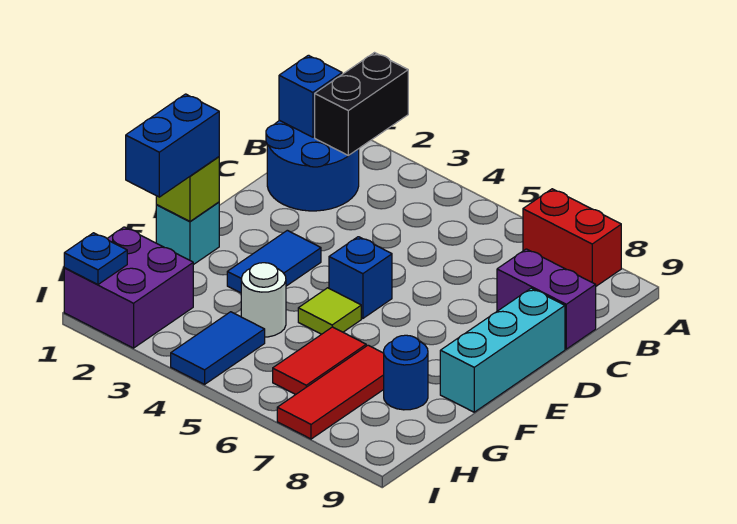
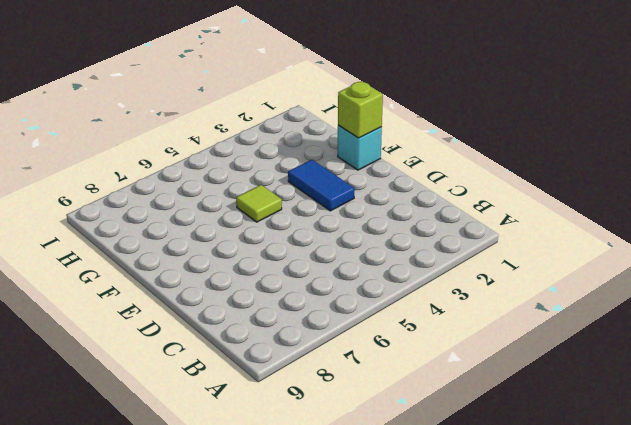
none -> red 1x2 brick [523,189,621,286]
none -> blue 2x2 round brick [266,120,359,211]
none -> purple 1x2 brick [497,249,596,349]

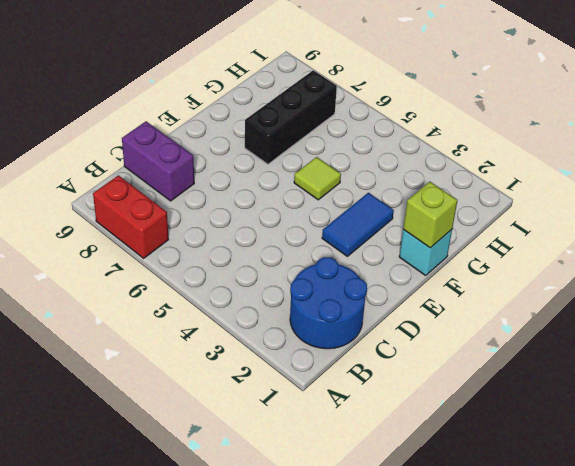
black 1x3 brick [245,70,337,164] -> red 1x3 tile [277,345,384,439]
none -> cyan 1x3 brick [440,288,565,412]
none -> blue 1x1 brick [329,237,392,319]
none -> white 1x1 round brick [241,263,286,337]

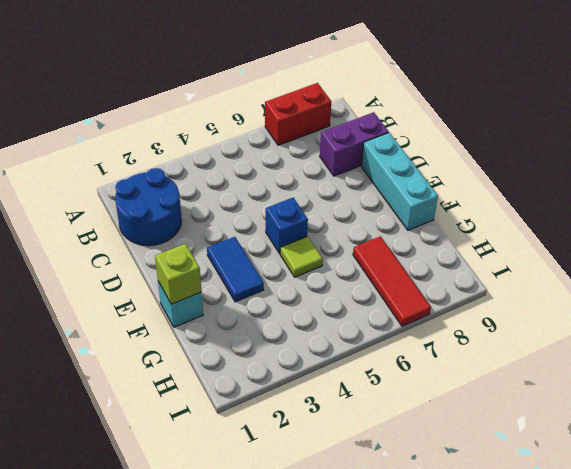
none -> white 1x1 round brick [241,263,286,337]
none -> red 1x2 tile [273,327,366,395]
none -> blue 1x1 round brick [384,335,428,410]

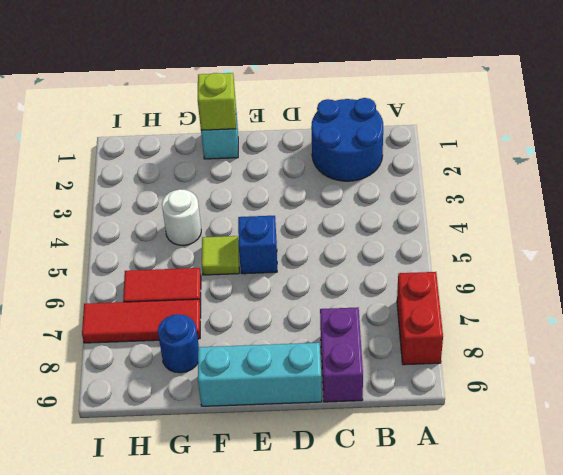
none -> blue 1x2 tile [227,230,321,293]
none -> purple 2x2 brick [64,227,193,348]
none -> blue 1x2 tile [171,312,265,384]

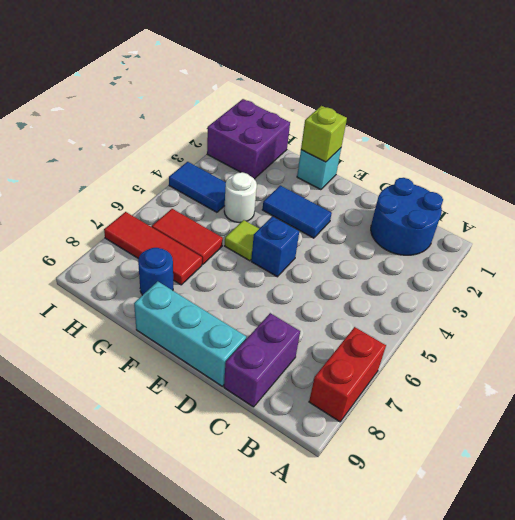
none -> black 1x2 brick [315,53,408,156]
none -> blue 1x1 brick [279,55,342,137]
none -> blue 1x1 plate [64,233,127,284]

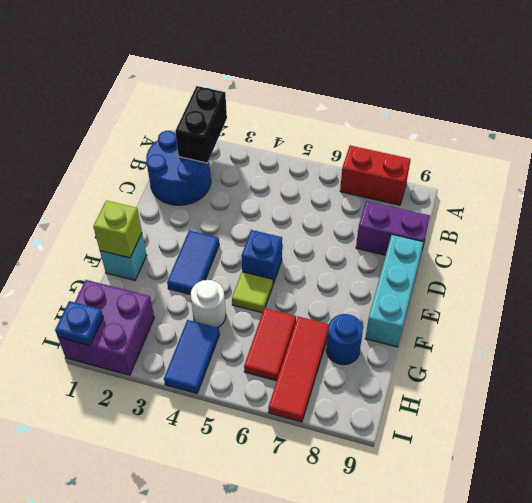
none -> blue 1x1 brick [279,55,342,137]
none -> blue 1x2 brick [126,94,219,197]

